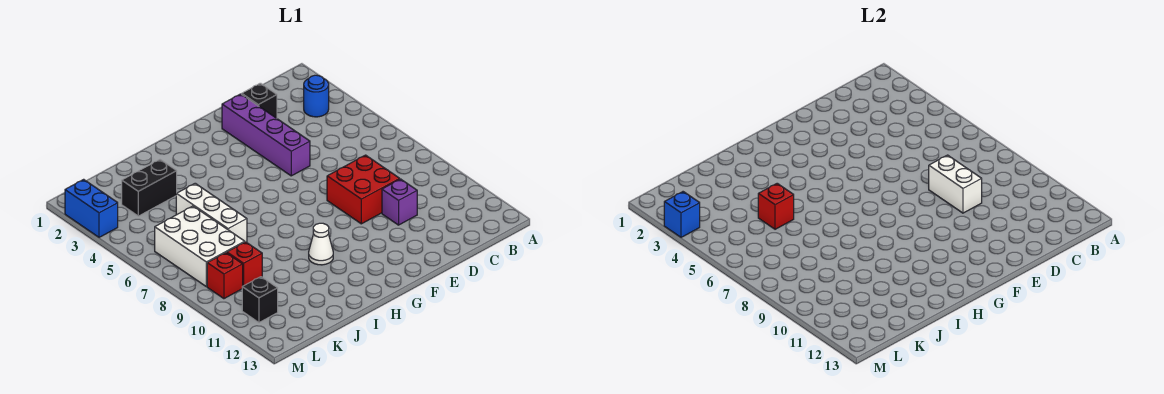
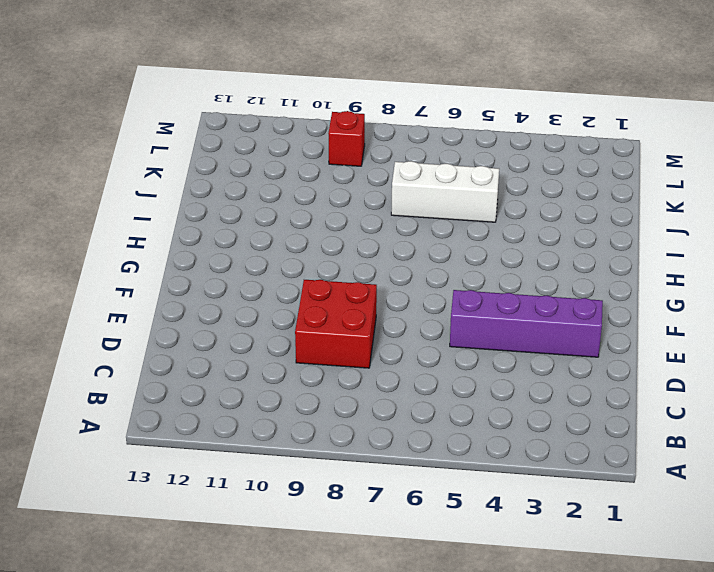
none -> blue 1x1 round brick [304,75,329,117]
none -> black 1x1 brick [242,83,277,118]
none -> purple 1x1 brick [382,179,417,225]

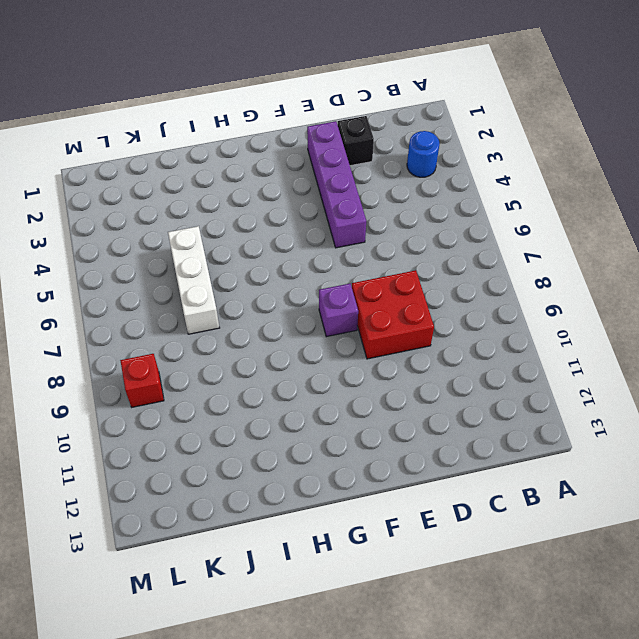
purple 1x1 brick [319,284,358,337] -> purple 1x1 brick moved to [382,179,417,225]
none -> white 1x1 cone [309,223,333,265]
none -> black 1x2 brick [122,160,177,216]
none -> white 2x3 brick [155,206,245,287]

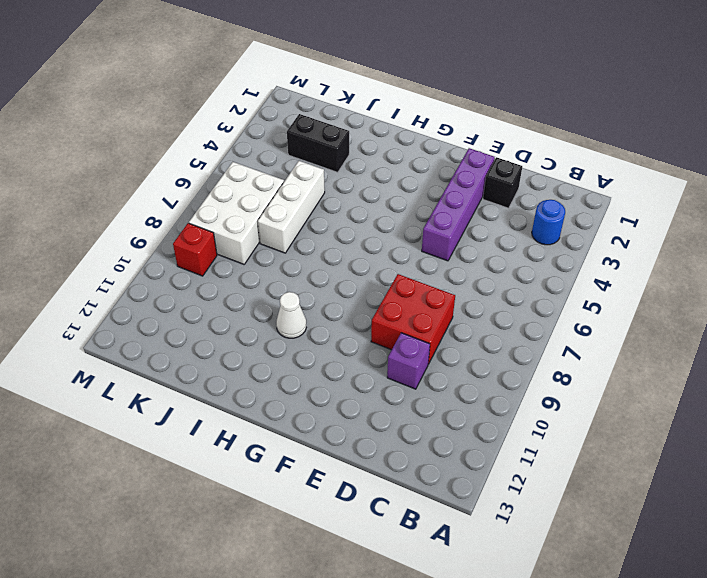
none -> red 1x1 brick [227,242,262,286]
none -> black 1x1 brick [242,277,278,323]
none -> blue 1x2 brick [65,179,118,237]

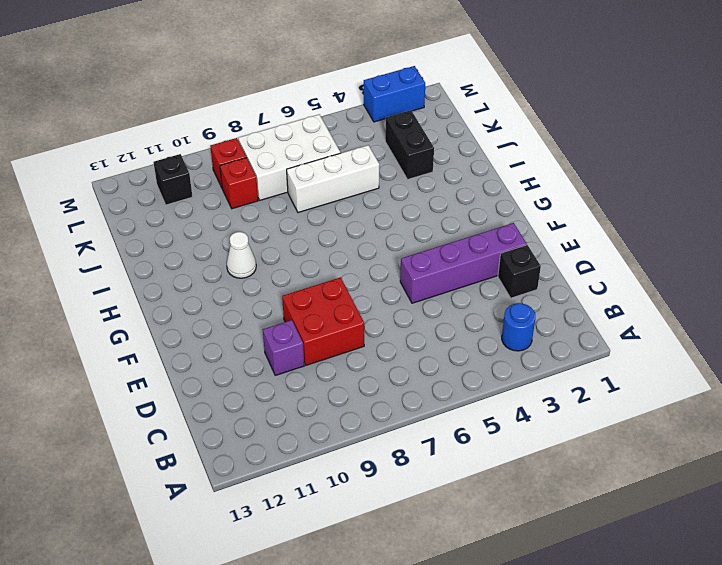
none -> white 1x2 brick [929,155,982,213]
none -> red 1x1 brick [758,183,794,229]
none -> blue 1x1 brick [664,192,700,237]

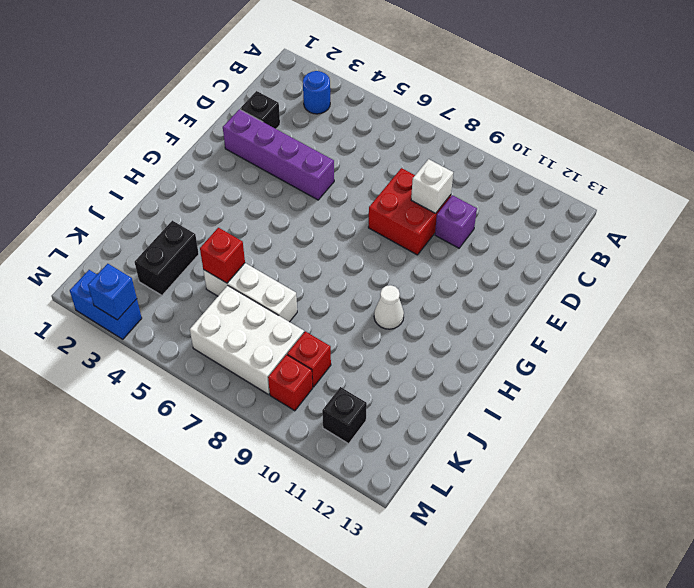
white 1x1 brick [411,159,453,213] -> white 1x2 brick [929,155,982,213]

